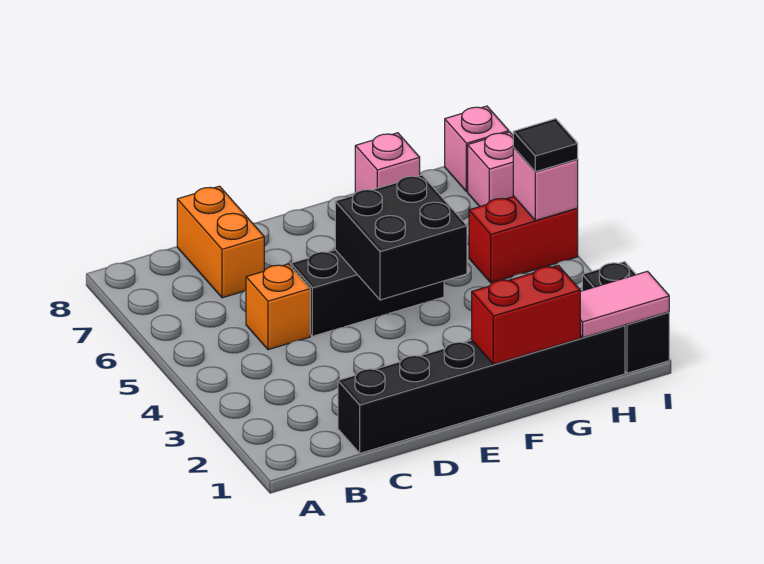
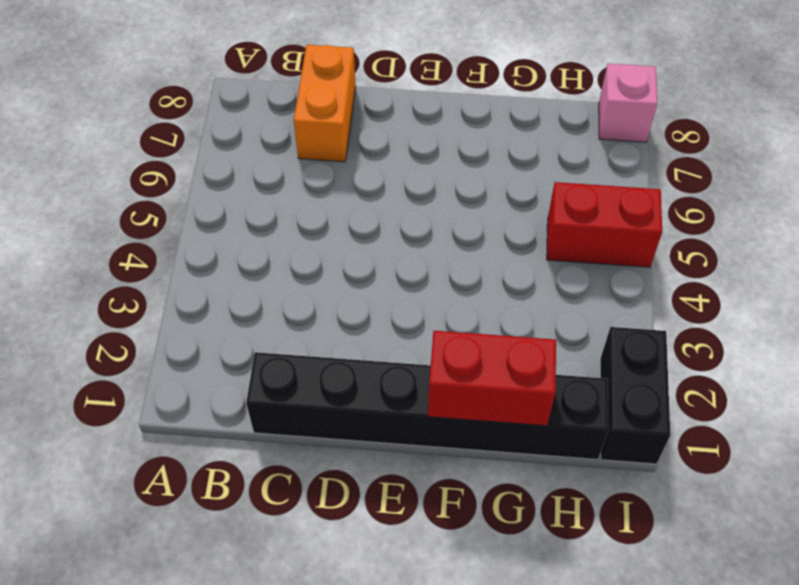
none -> orange 1x1 brick [246,264,310,350]
none -> black 1x3 brick [291,250,444,336]
none -> pink 1x1 brick [355,133,420,193]

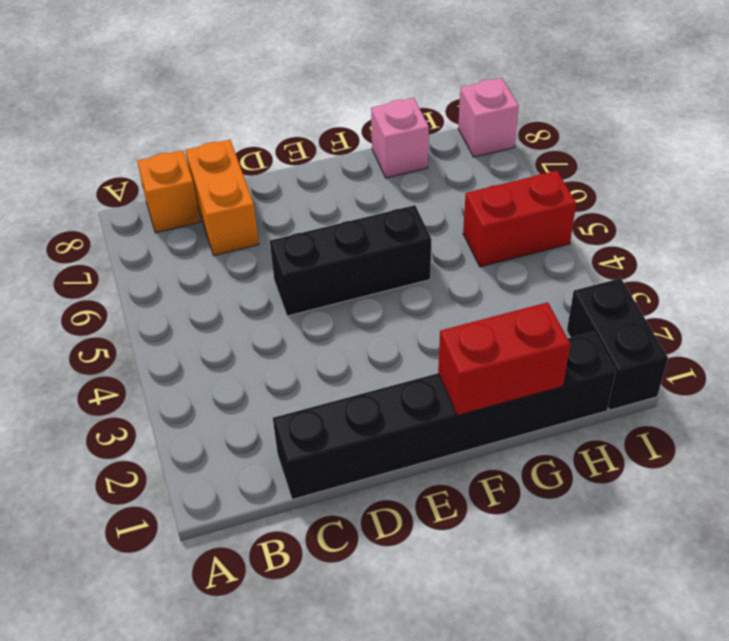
orange 1x1 brick [137,150,200,233] -> orange 1x1 brick moved to [246,264,310,350]
none -> pink 1x1 brick [468,132,514,207]
none -> black 2x2 brick [335,175,467,300]
none -> pink 1x2 tile [580,271,669,338]

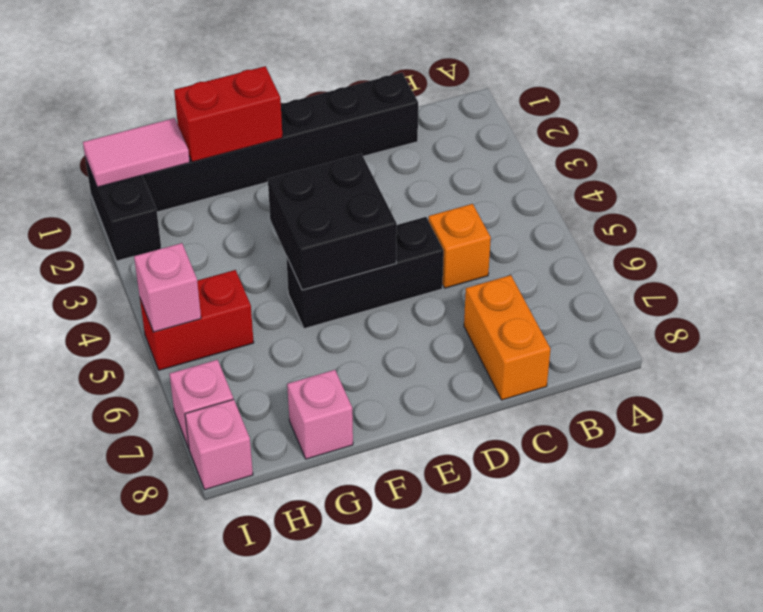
none -> black 1x1 tile [513,119,578,172]

